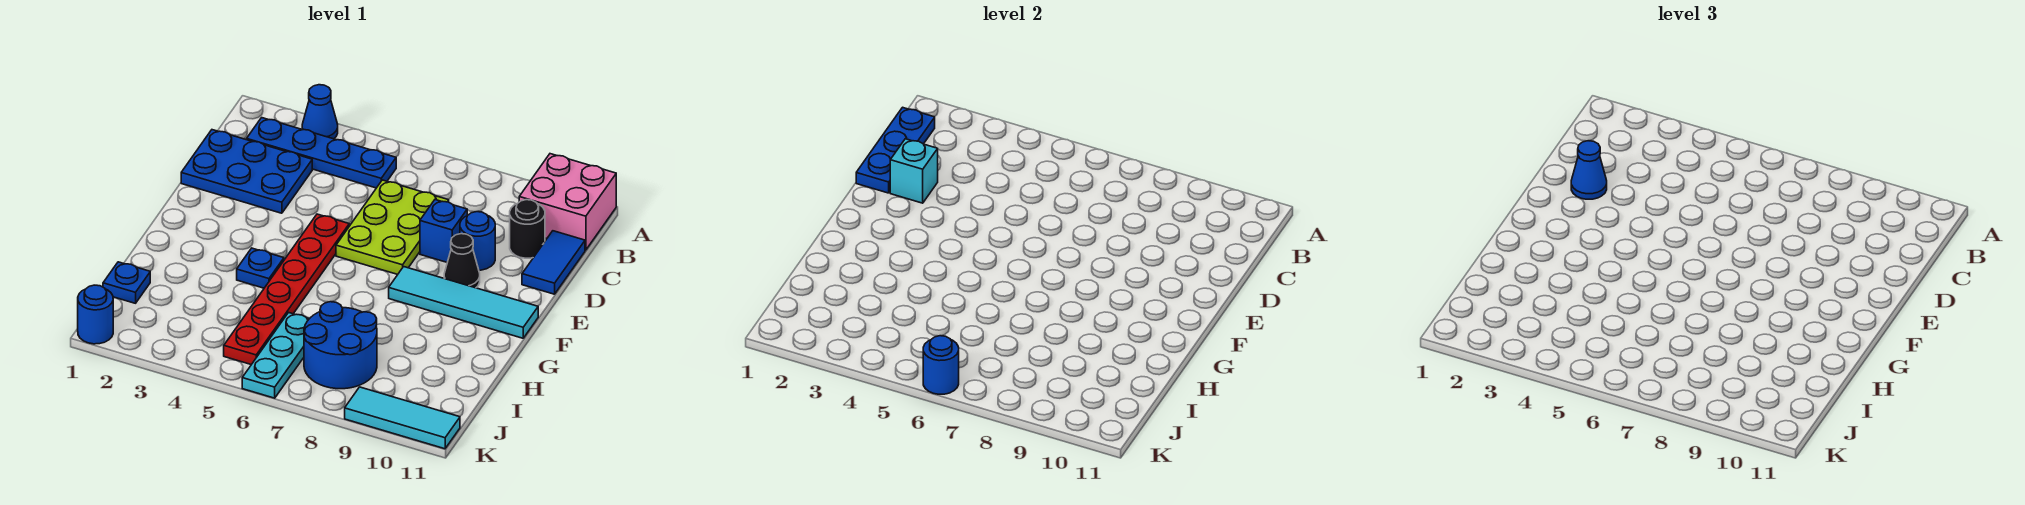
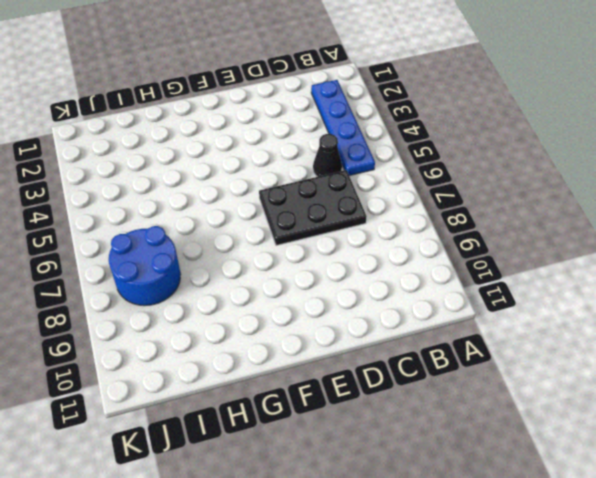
black 1x1 cone [313,134,342,177] -> black 1x1 cone moved to [444,234,480,288]
black 2x3 plate [259,170,367,245] -> lime 2x3 plate [336,180,449,274]
none -> blue 1x1 cone [302,85,338,139]
none -> pink 2x2 brick [519,154,616,250]
none -> blue 2x3 plate [181,130,312,213]

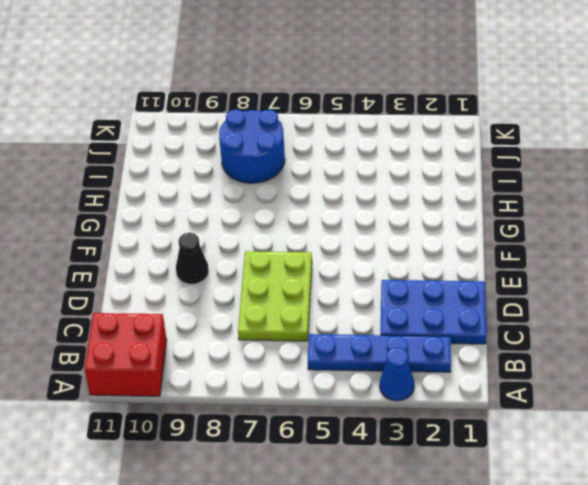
red 2x2 brick [85,313,167,396] -> pink 2x2 brick [519,154,616,250]
none -> black 1x1 round brick [510,200,545,258]
none -> blue 1x2 tile [522,231,585,294]
none -> blue 1x1 brick [420,200,467,262]

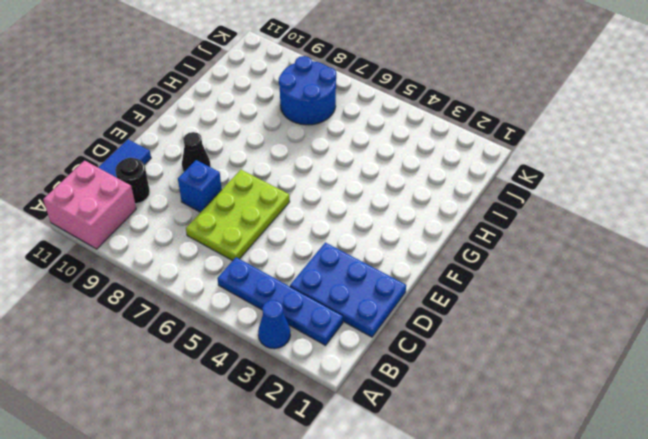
none -> blue 1x1 round brick [460,212,495,270]
none -> red 1x6 plate [224,214,349,365]
none -> cyan 1x4 tile [389,267,538,338]

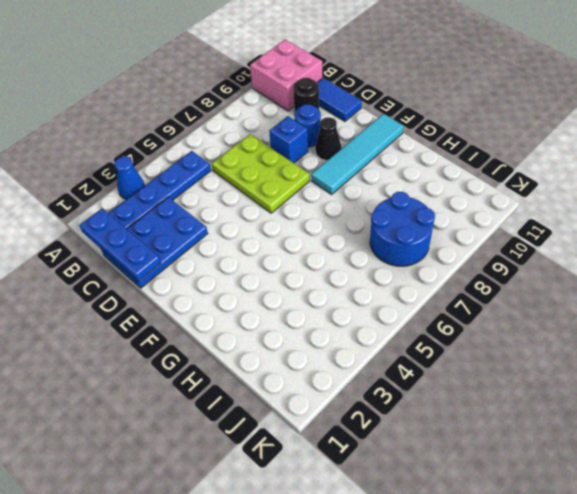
none -> red 1x6 plate [224,214,349,365]
none -> blue 1x1 plate [237,248,284,288]
none -> blue 1x1 plate [103,262,150,303]

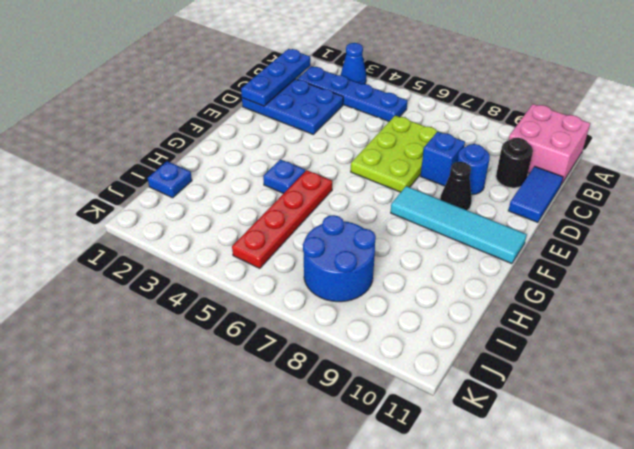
red 1x4 plate [232,170,332,268] -> red 1x6 plate [224,214,349,365]
none -> cyan 1x3 plate [242,313,309,398]
none -> blue 1x1 round brick [78,285,113,344]
none -> cyan 1x3 tile [345,387,460,449]

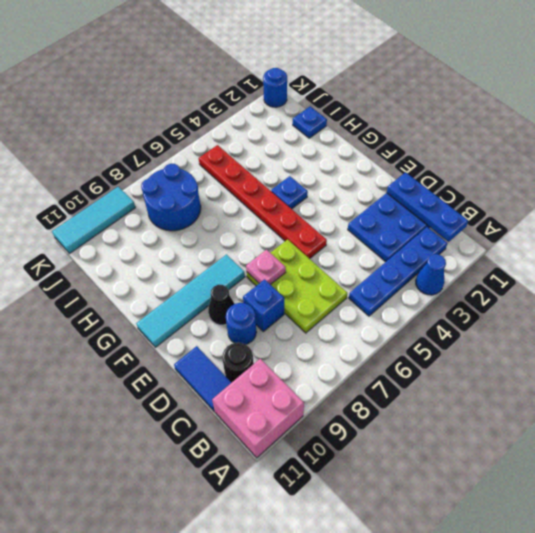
pink 1x1 plate [246,250,286,285] -> none
none -> cyan 1x3 plate [242,313,309,398]
none -> cyan 1x1 brick [890,139,938,203]
none -> blue 1x1 round brick [923,336,959,394]

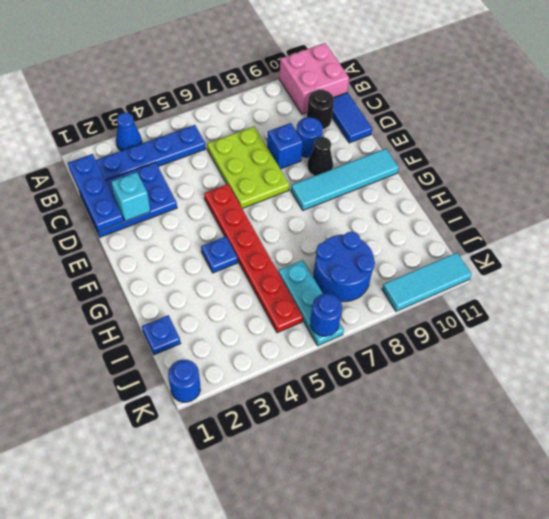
none -> blue 1x1 cone [1571,141,1607,199]

